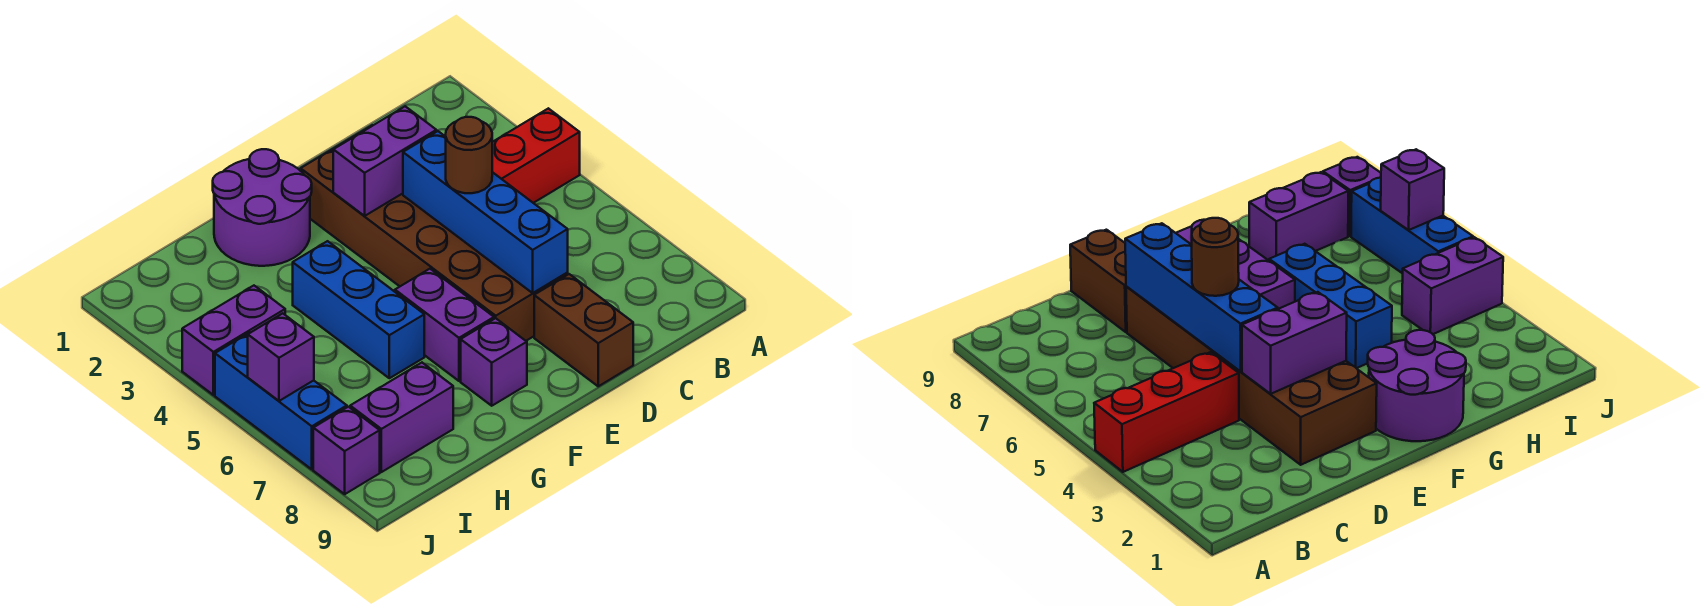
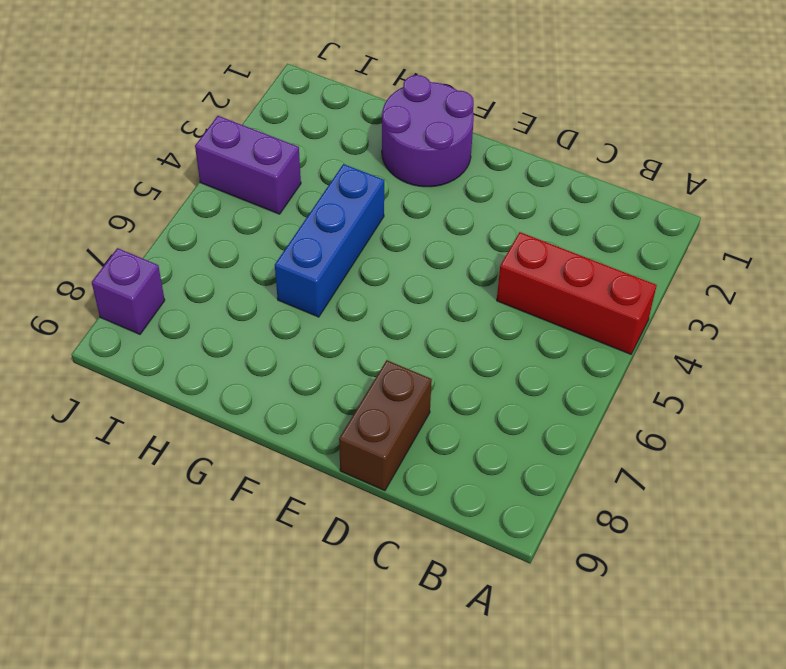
none -> brown 2x6 brick [301,125,568,341]
none -> purple 1x2 brick [395,269,494,381]
none -> purple 1x1 brick [461,318,527,406]

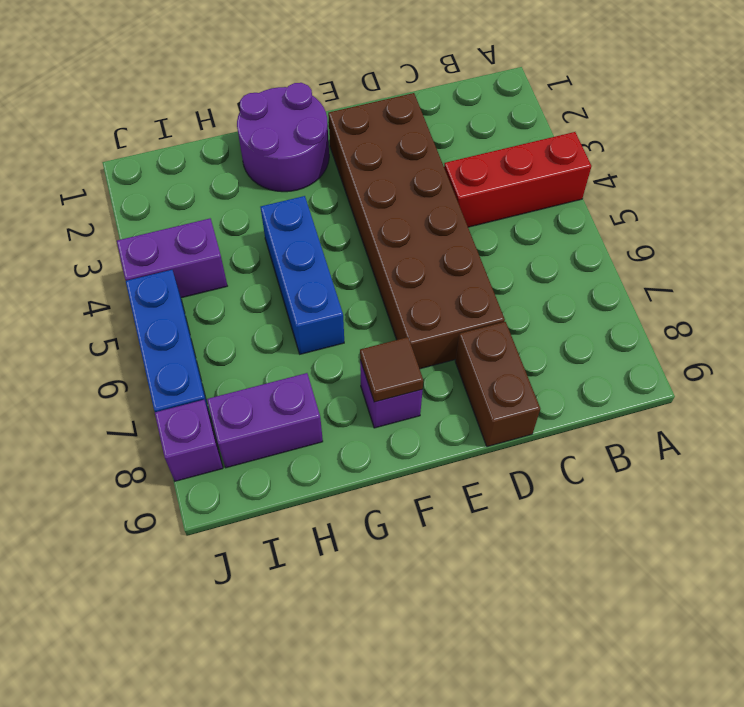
brown 1x1 tile [360,337,423,402] -> none
none -> purple 1x2 brick [395,269,494,381]
none -> purple 1x2 brick [333,106,436,216]
none -> blue 1x4 brick [403,131,568,293]

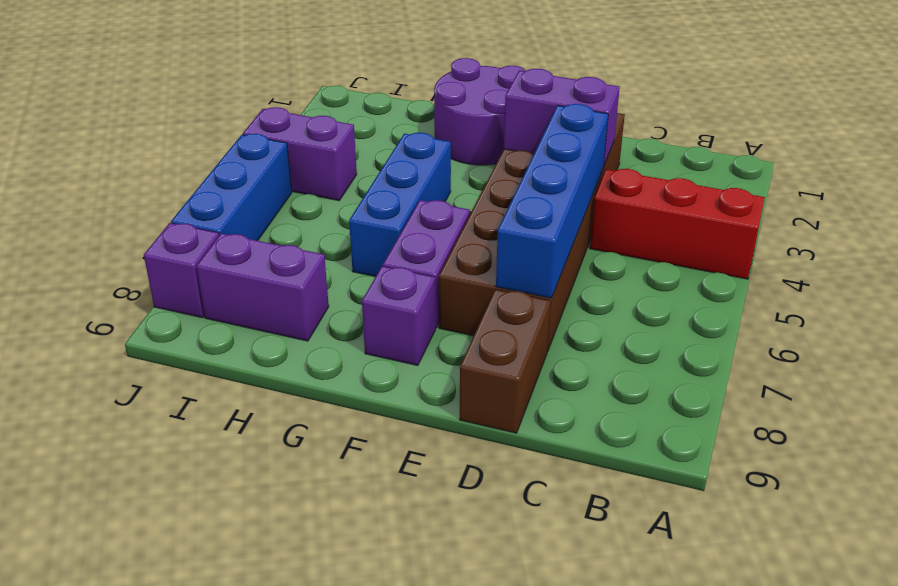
none -> purple 1x1 brick [248,313,314,401]
none -> brown 1x1 round brick [446,117,492,193]

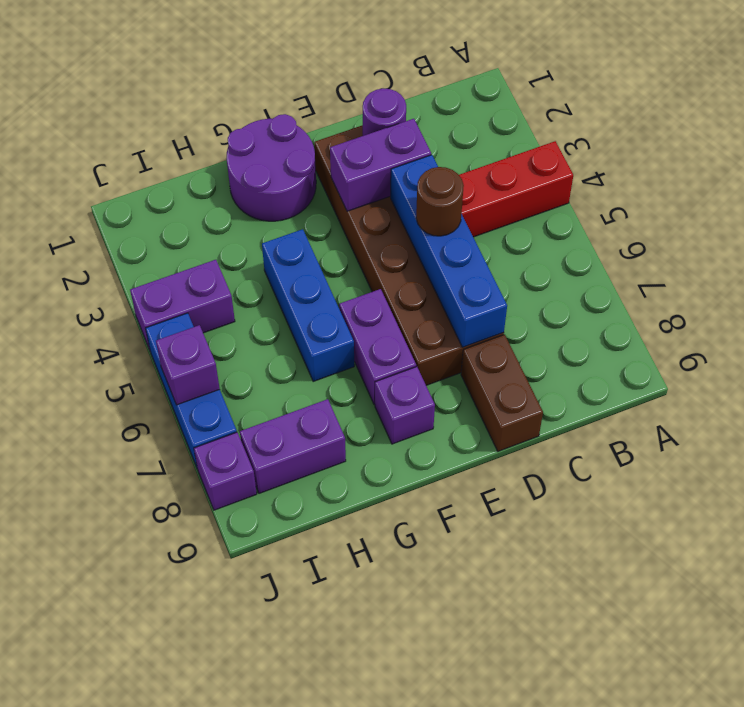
purple 1x1 round brick [363,89,406,136] -> none

